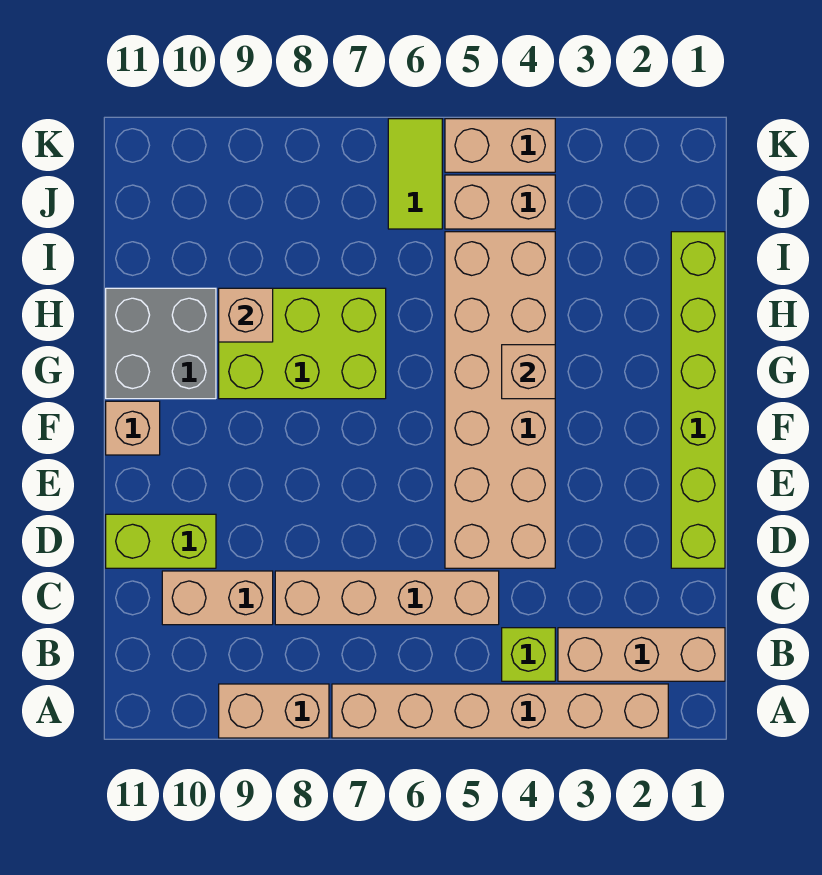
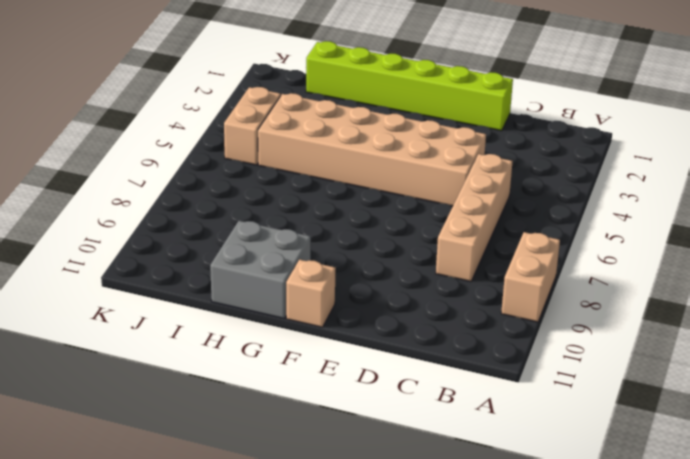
none -> tan 1x6 brick [332,684,668,738]
none -> tan 1x3 brick [558,628,725,681]
none -> lime 1x1 brick [502,628,555,681]

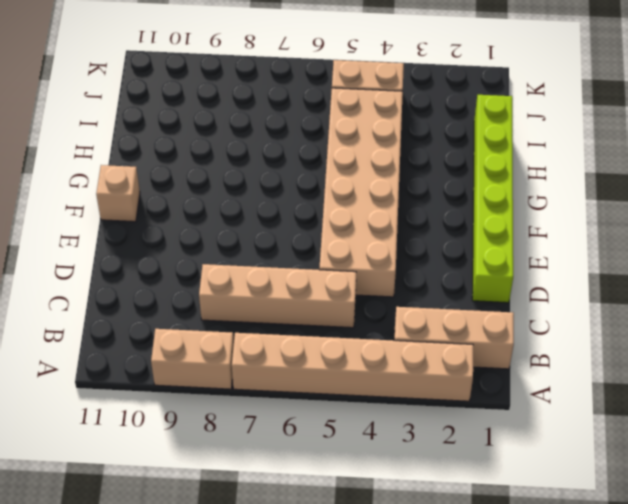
none -> lime 1x1 brick [502,628,555,681]
none -> tan 1x2 brick [162,571,273,625]
none -> lime 1x2 brick [106,514,216,568]

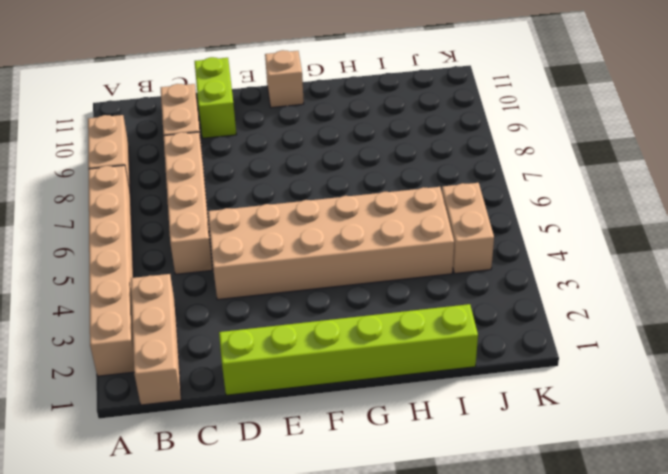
none -> lime 1x1 brick [502,628,555,681]
none -> lime 2x3 brick [219,288,386,399]
none -> grey 2x2 brick [106,288,216,399]

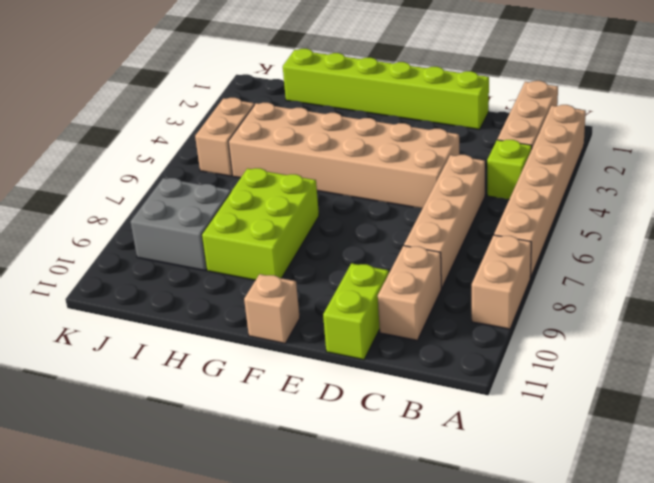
grey 2x2 brick [131,178,231,271] -> grey 2x2 brick moved to [106,288,216,399]
none -> lime 1x2 tile [388,119,442,229]
none -> tan 1x2 brick [445,119,555,172]
none -> tan 1x1 brick [502,345,555,399]

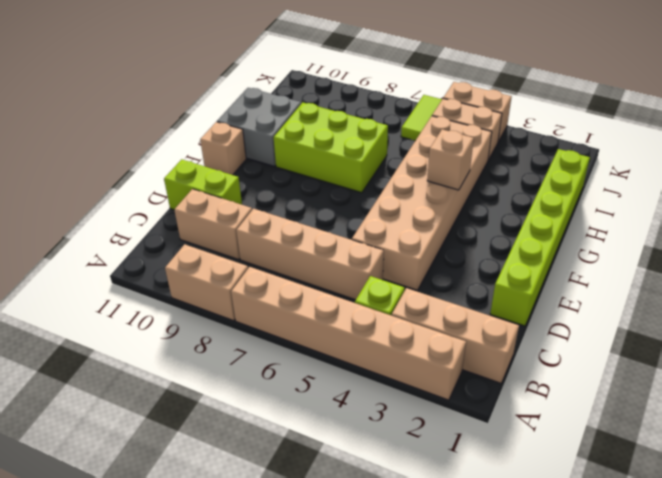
none -> tan 1x1 brick [219,288,273,342]

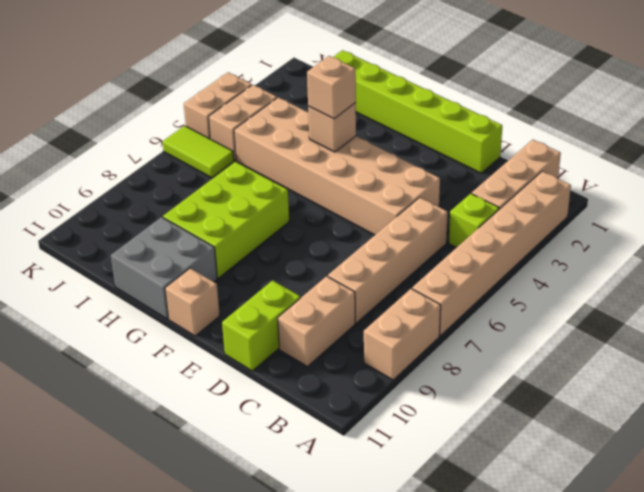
tan 1x1 brick [307,56,356,119] -> tan 1x1 brick moved to [219,288,273,342]

